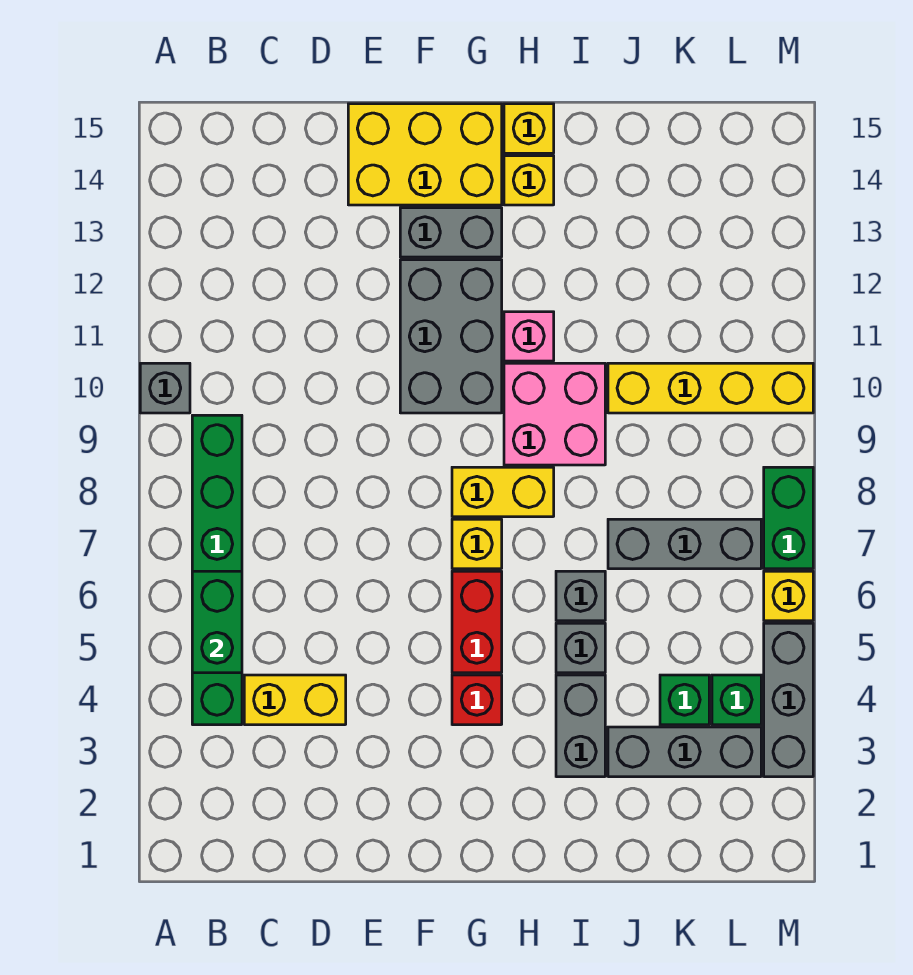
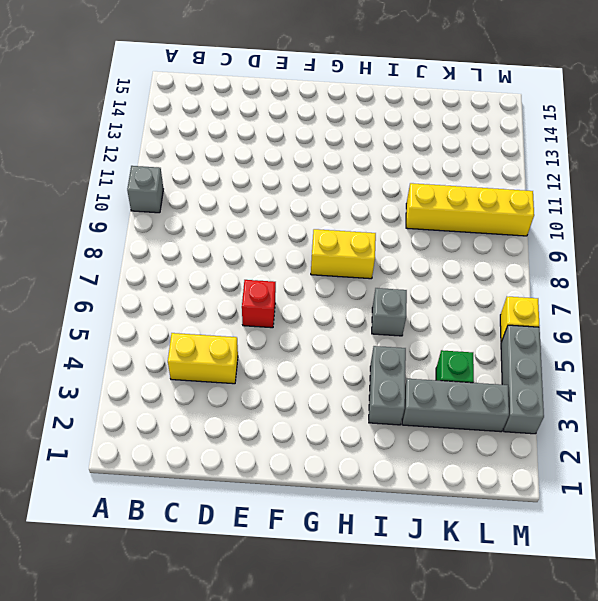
red 1x1 brick [242,280,276,328] -> red 1x1 brick moved to [452,675,502,725]
none -> green 1x6 brick [192,415,242,725]
none -> yellow 2x3 brick [348,104,502,205]
none -> grey 2x3 brick [400,260,502,413]

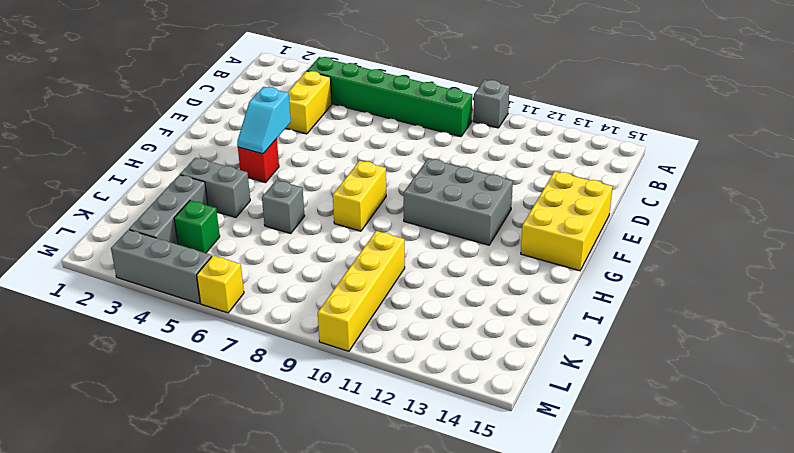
cyan 1x2 slope [237,87,291,154] -> none
none -> grey 1x2 brick [400,208,502,257]
none -> red 1x2 brick [452,571,502,673]
none -> yellow 1x1 brick [452,519,502,569]

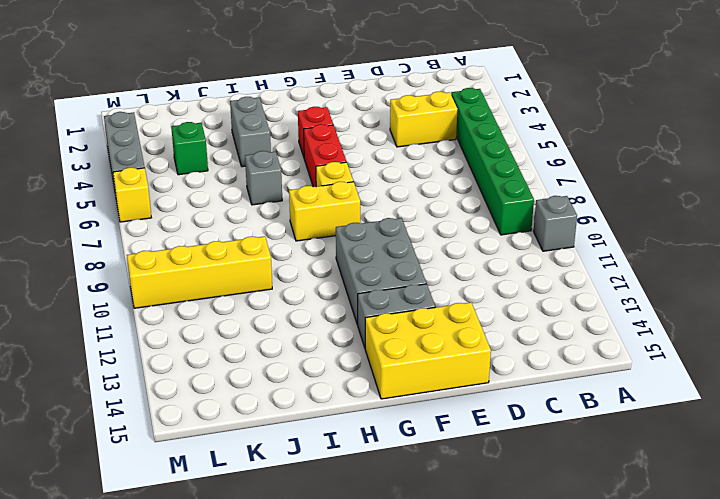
none -> pink 2x2 brick [504,363,605,465]
none -> pink 1x1 brick [504,312,554,361]
none -> yellow 1x1 brick [504,156,554,205]

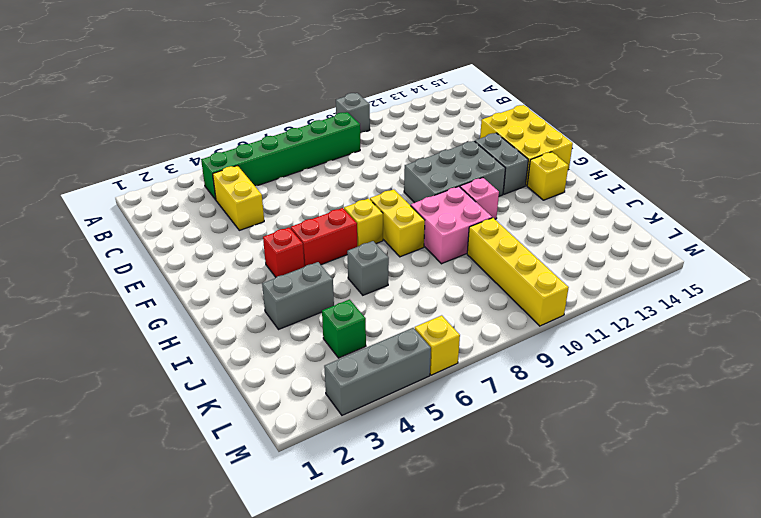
none -> yellow 1x1 brick [504,104,554,153]
none -> grey 1x1 brick [556,623,605,673]
none -> grey 1x3 brick [608,727,761,777]

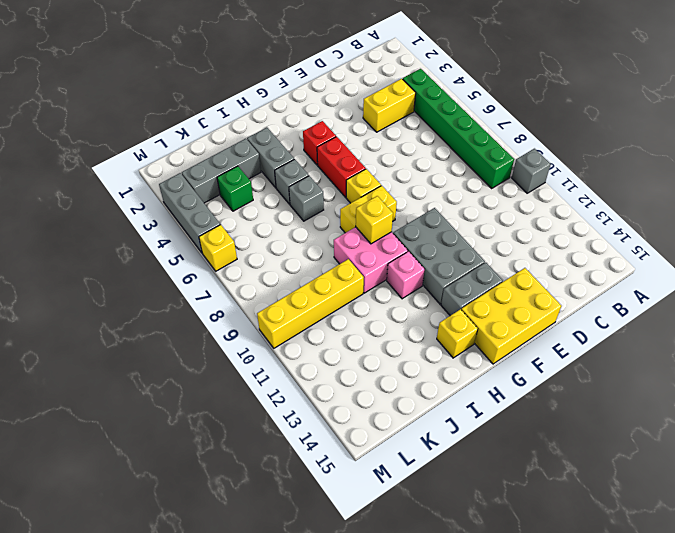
yellow 1x1 brick [356,196,393,244] -> yellow 1x1 brick moved to [504,104,554,153]
none -> grey 1x3 brick [608,519,761,569]
none -> green 1x1 brick [712,675,761,725]
none -> green 1x2 brick [764,467,813,569]

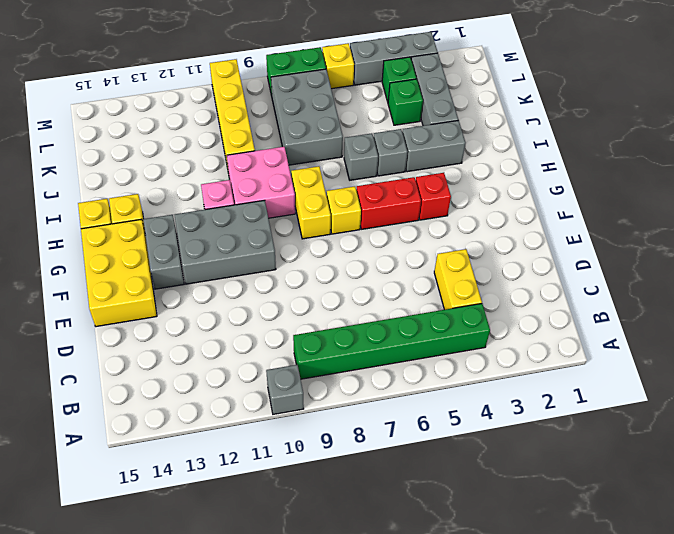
grey 2x3 brick [271,69,343,165] -> grey 1x3 brick [608,519,761,569]
none -> green 1x2 brick [192,571,242,673]

